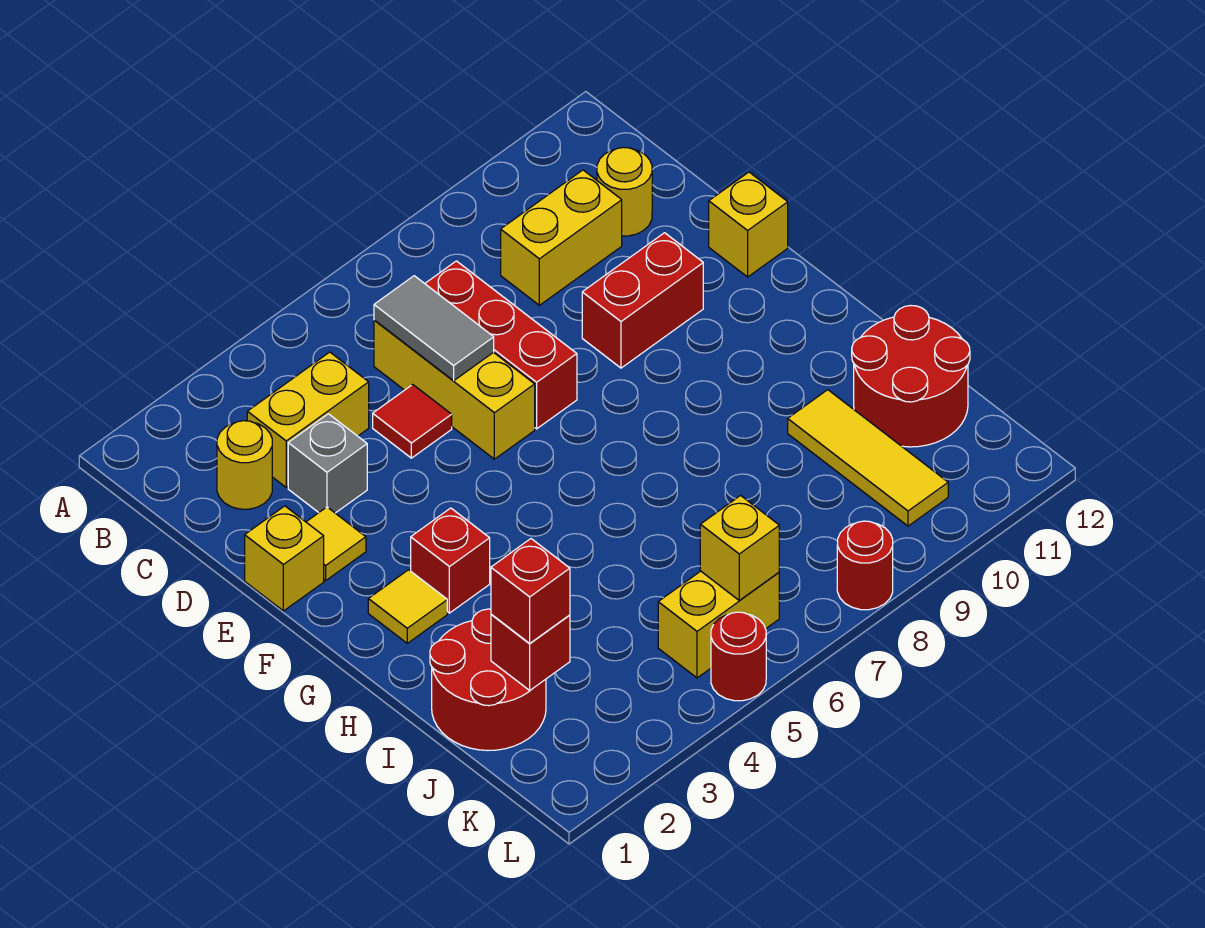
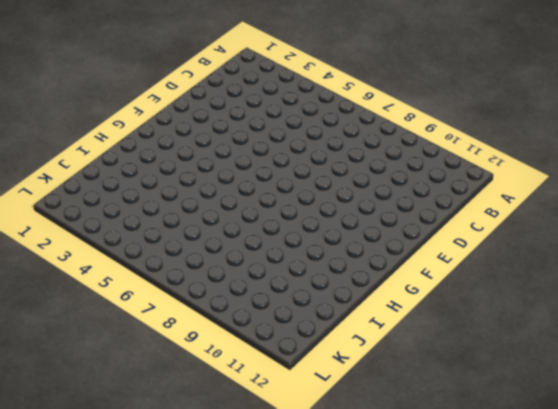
none -> yellow 1x1 round brick [217,421,272,509]
none -> yellow 1x2 brick [247,352,369,487]
none -> yellow 1x3 brick [374,320,535,459]

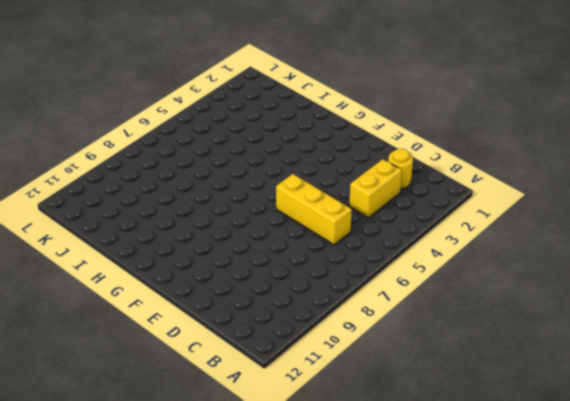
none -> red 1x3 brick [425,261,577,429]
none -> yellow 1x2 brick [501,170,622,305]
none -> yellow 1x1 round brick [597,147,652,236]

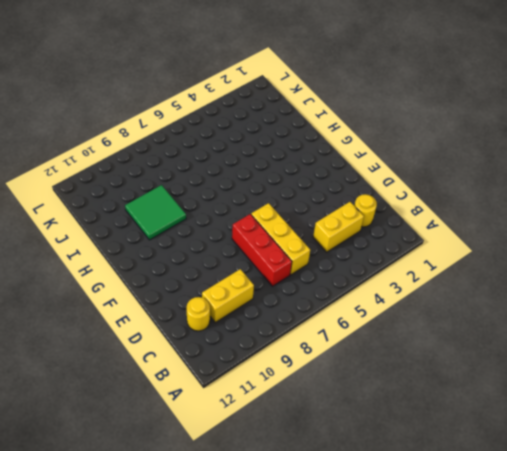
green 2x2 tile [125,185,186,240] -> yellow 1x3 tile [788,390,948,526]
none -> grey 1x1 brick [288,414,367,513]
none -> red 1x1 tile [373,385,452,458]
none -> yellow 1x1 brick [245,506,324,611]

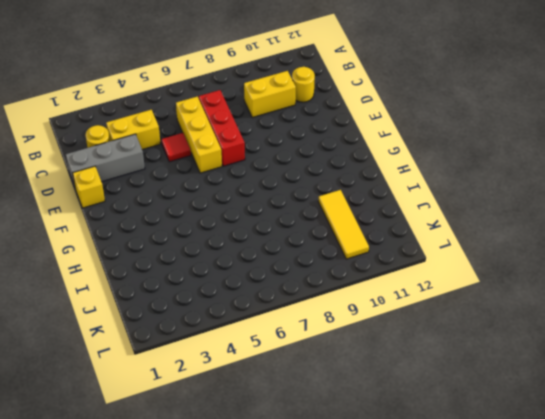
grey 1x3 brick [66,134,145,187] -> grey 1x1 brick [288,414,367,513]
none -> yellow 1x1 tile [306,507,366,580]
none -> red 1x2 brick [582,233,703,368]
none -> yellow 1x1 brick [709,172,788,277]

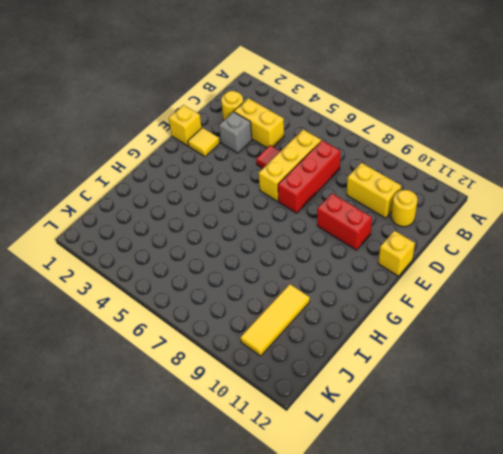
none -> yellow 1x1 tile [368,570,447,643]
none -> red 1x1 brick [411,508,490,613]
none -> red 2x2 round brick [430,609,546,751]

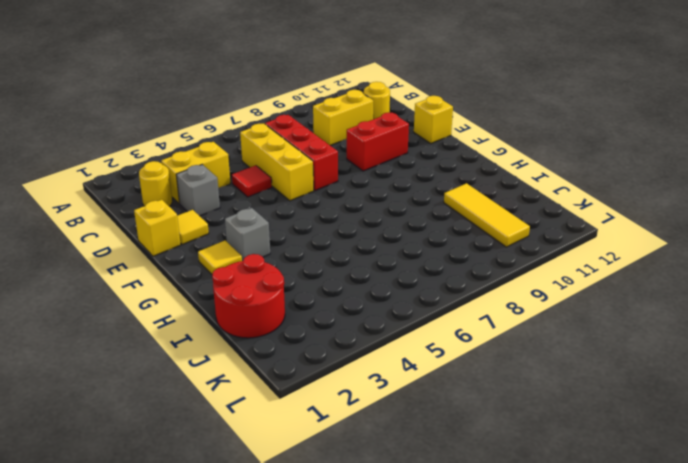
grey 1x1 brick [225,208,270,261] -> red 1x1 brick [411,508,490,613]
none -> red 2x2 round brick [852,305,970,447]
none -> yellow 1x2 brick [658,571,779,678]
none -> red 1x1 round brick [711,612,766,701]

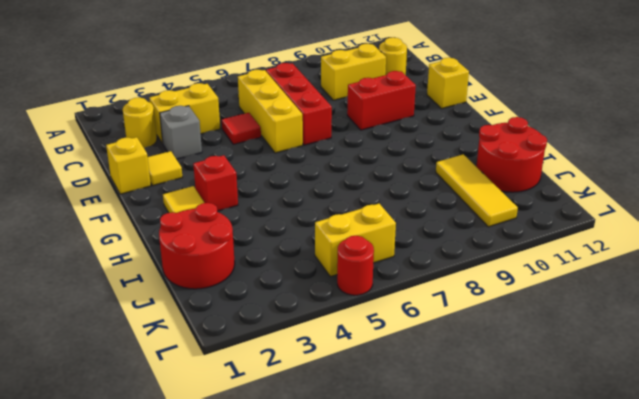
none -> red 1x1 round brick [837,521,893,610]
none -> grey 1x2 tile [374,276,494,381]
none -> red 1x1 brick [491,614,570,690]

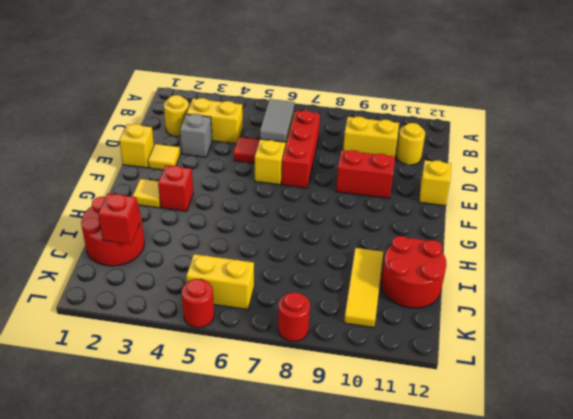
none -> yellow 1x1 brick [700,496,779,601]
none -> red 1x1 brick [491,539,570,644]

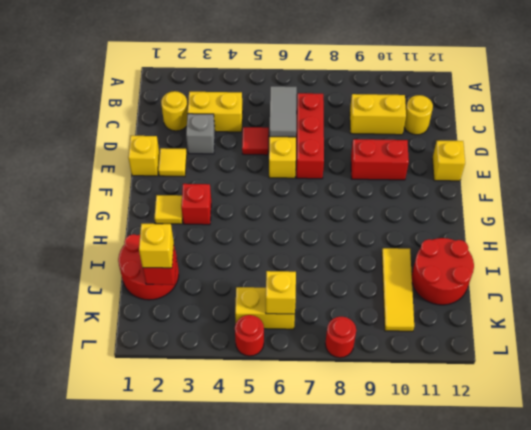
yellow 1x1 brick [139,224,174,268] -> red 1x1 brick [491,539,570,644]

